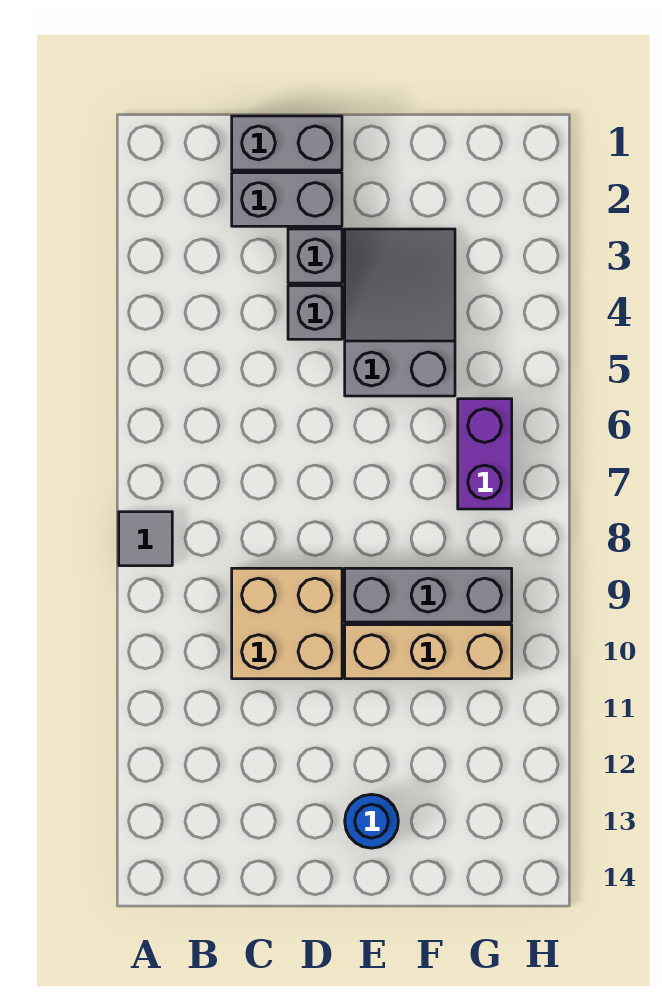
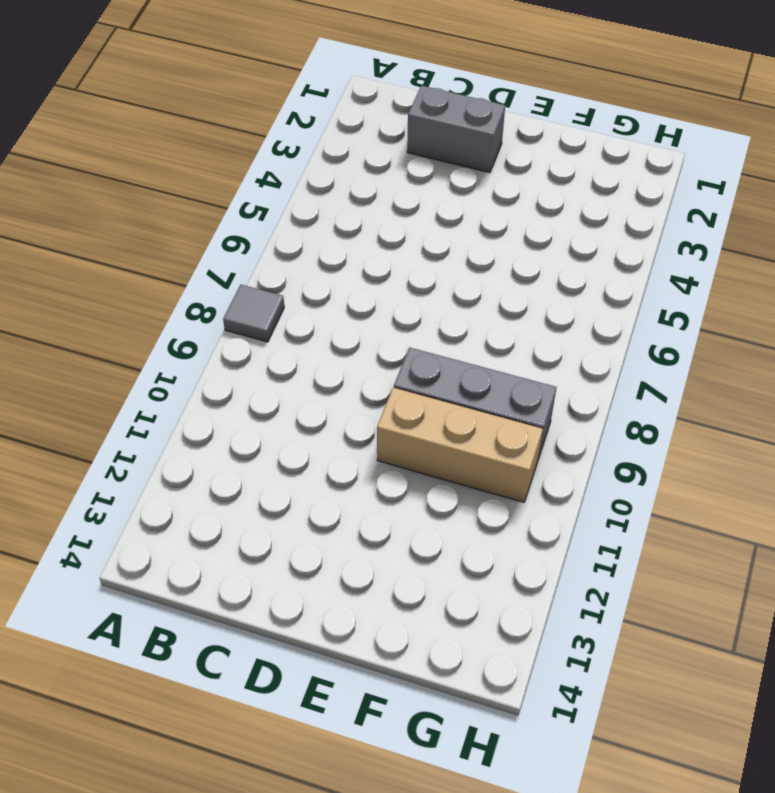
none -> grey 1x2 brick [232,116,342,170]
none -> tan 2x2 brick [232,568,342,679]

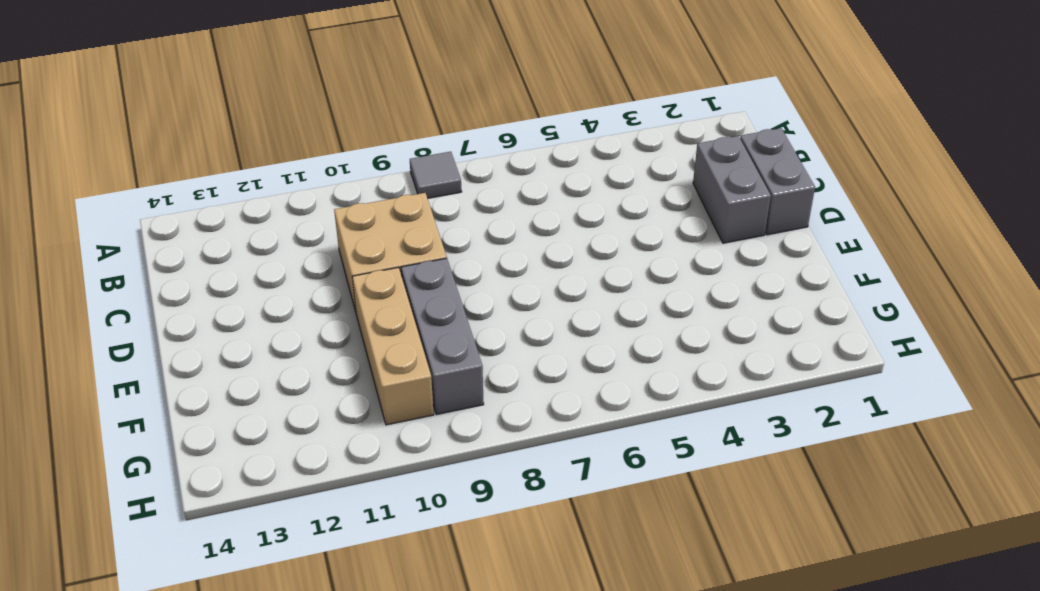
none -> grey 1x1 brick [288,229,342,283]
none -> grey 1x1 brick [288,286,342,339]

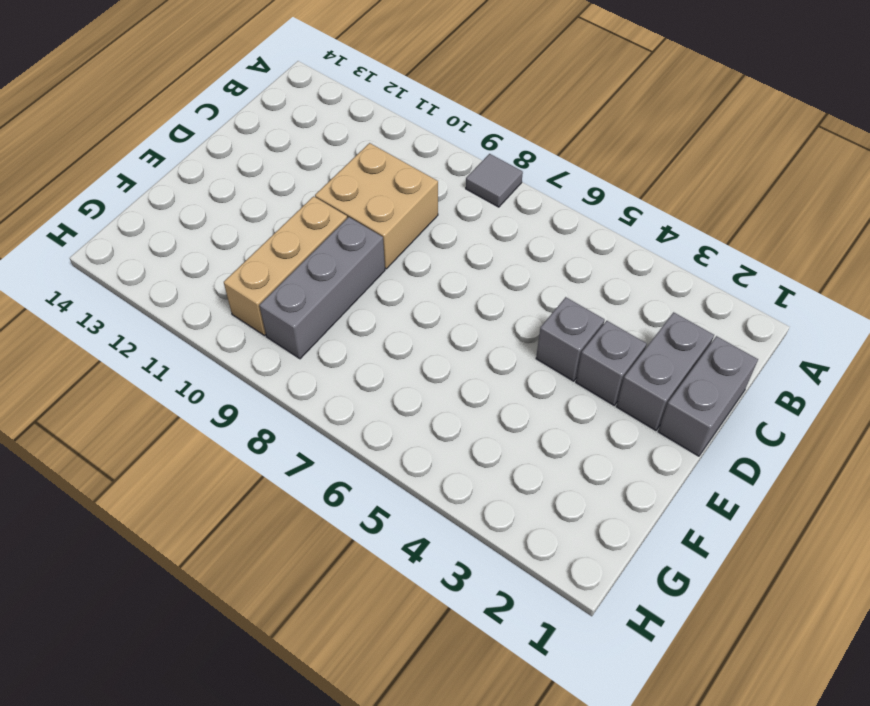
none -> grey 2x3 slope [345,229,455,396]
none -> blue 1x1 round brick [345,794,398,848]

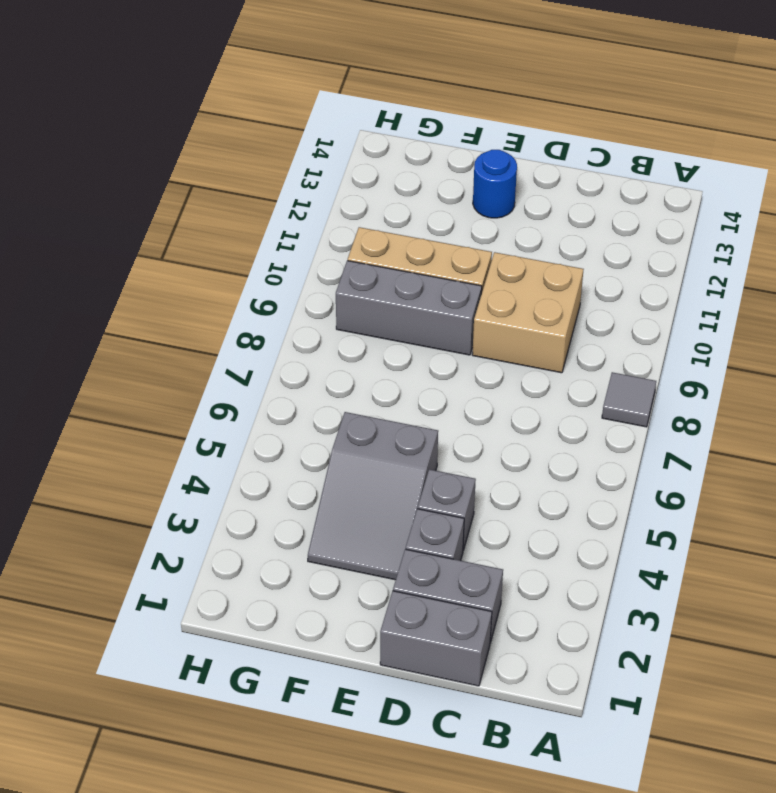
none -> purple 1x2 brick [458,399,512,509]

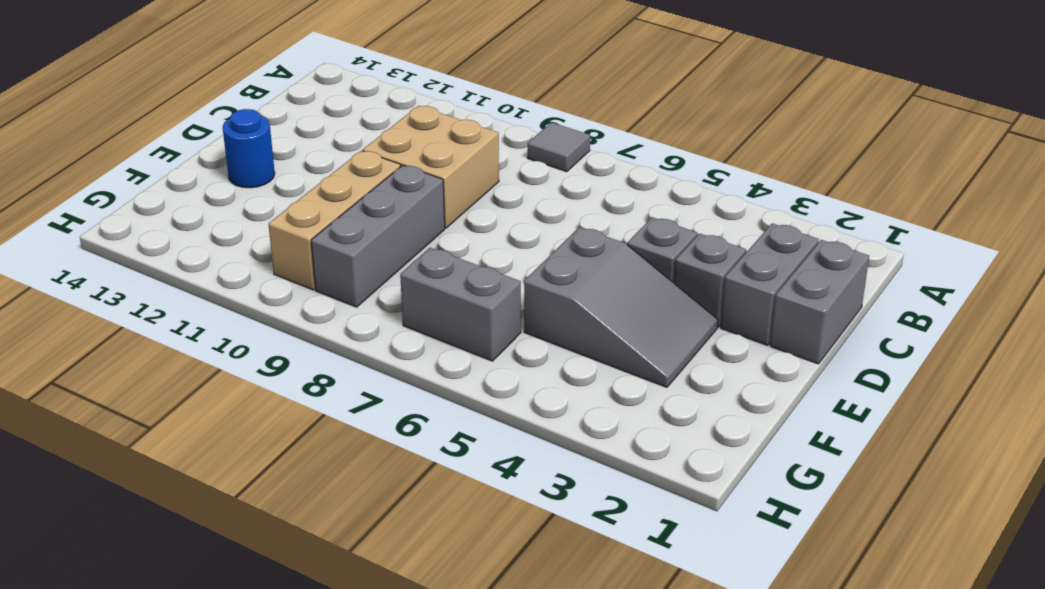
grey 1x2 brick [400,248,521,361] -> purple 1x2 brick [458,399,512,509]

